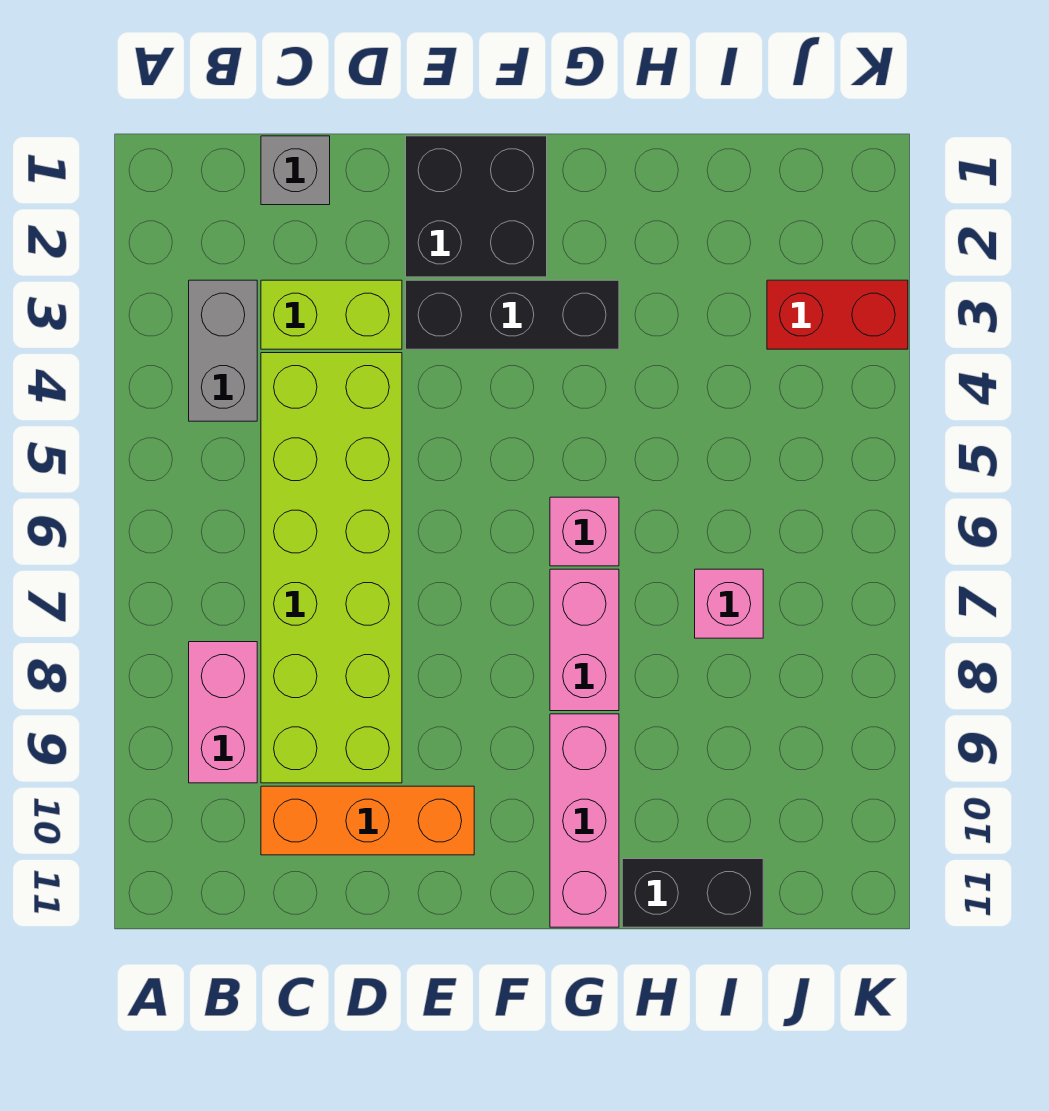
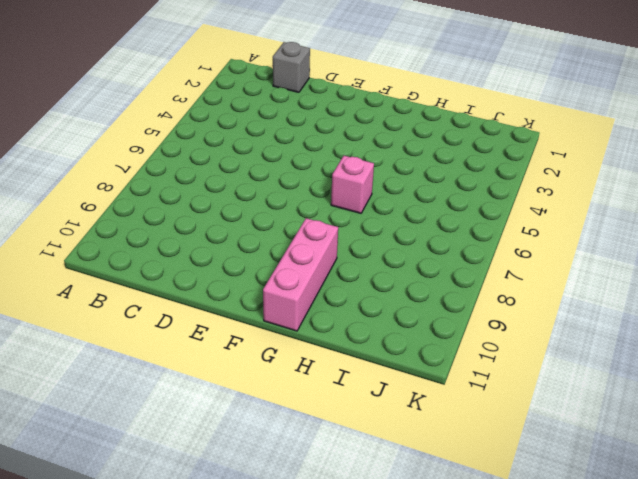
none -> grey 1x2 brick [189,280,257,421]
none -> pink 1x2 brick [189,642,257,783]
none -> lime 1x2 brick [261,280,402,349]

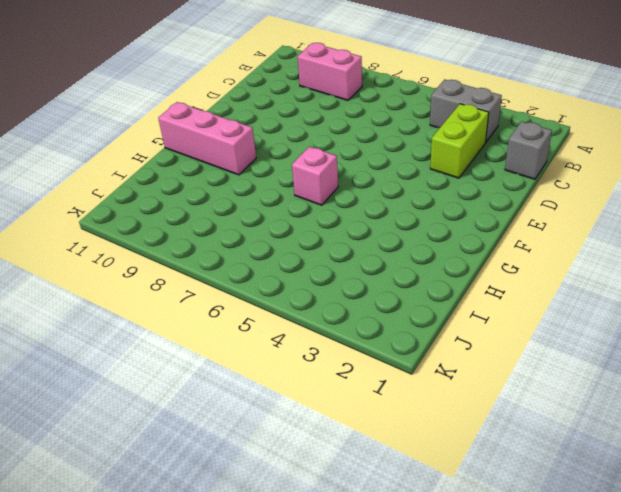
none -> lime 2x6 brick [261,353,402,783]
none -> orange 1x3 brick [261,786,474,855]
none -> black 2x2 brick [406,136,547,277]

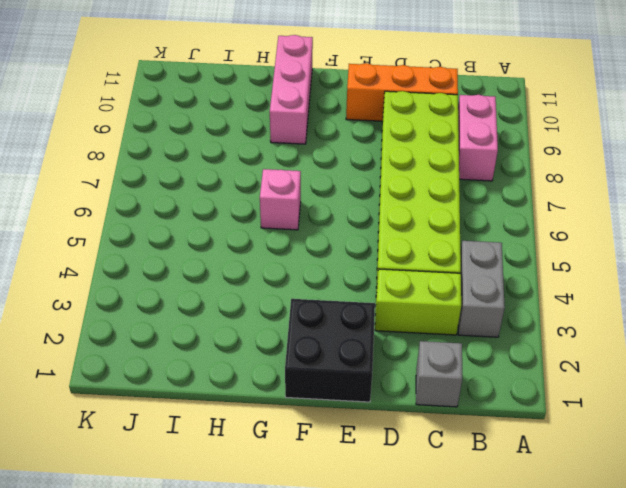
none -> black 1x3 brick [406,280,619,349]
none -> pink 1x2 brick [550,569,619,711]
none -> black 1x2 brick [622,859,763,927]

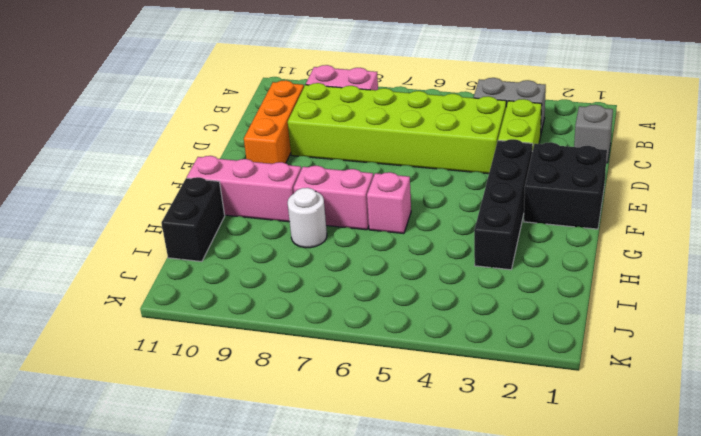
black 1x4 brick [474,139,533,270] -> black 1x3 brick [406,280,619,349]
white 1x1 round brick [288,188,327,248] -> none
none -> pink 1x1 brick [695,569,763,638]
none -> red 1x2 brick [767,280,908,349]

